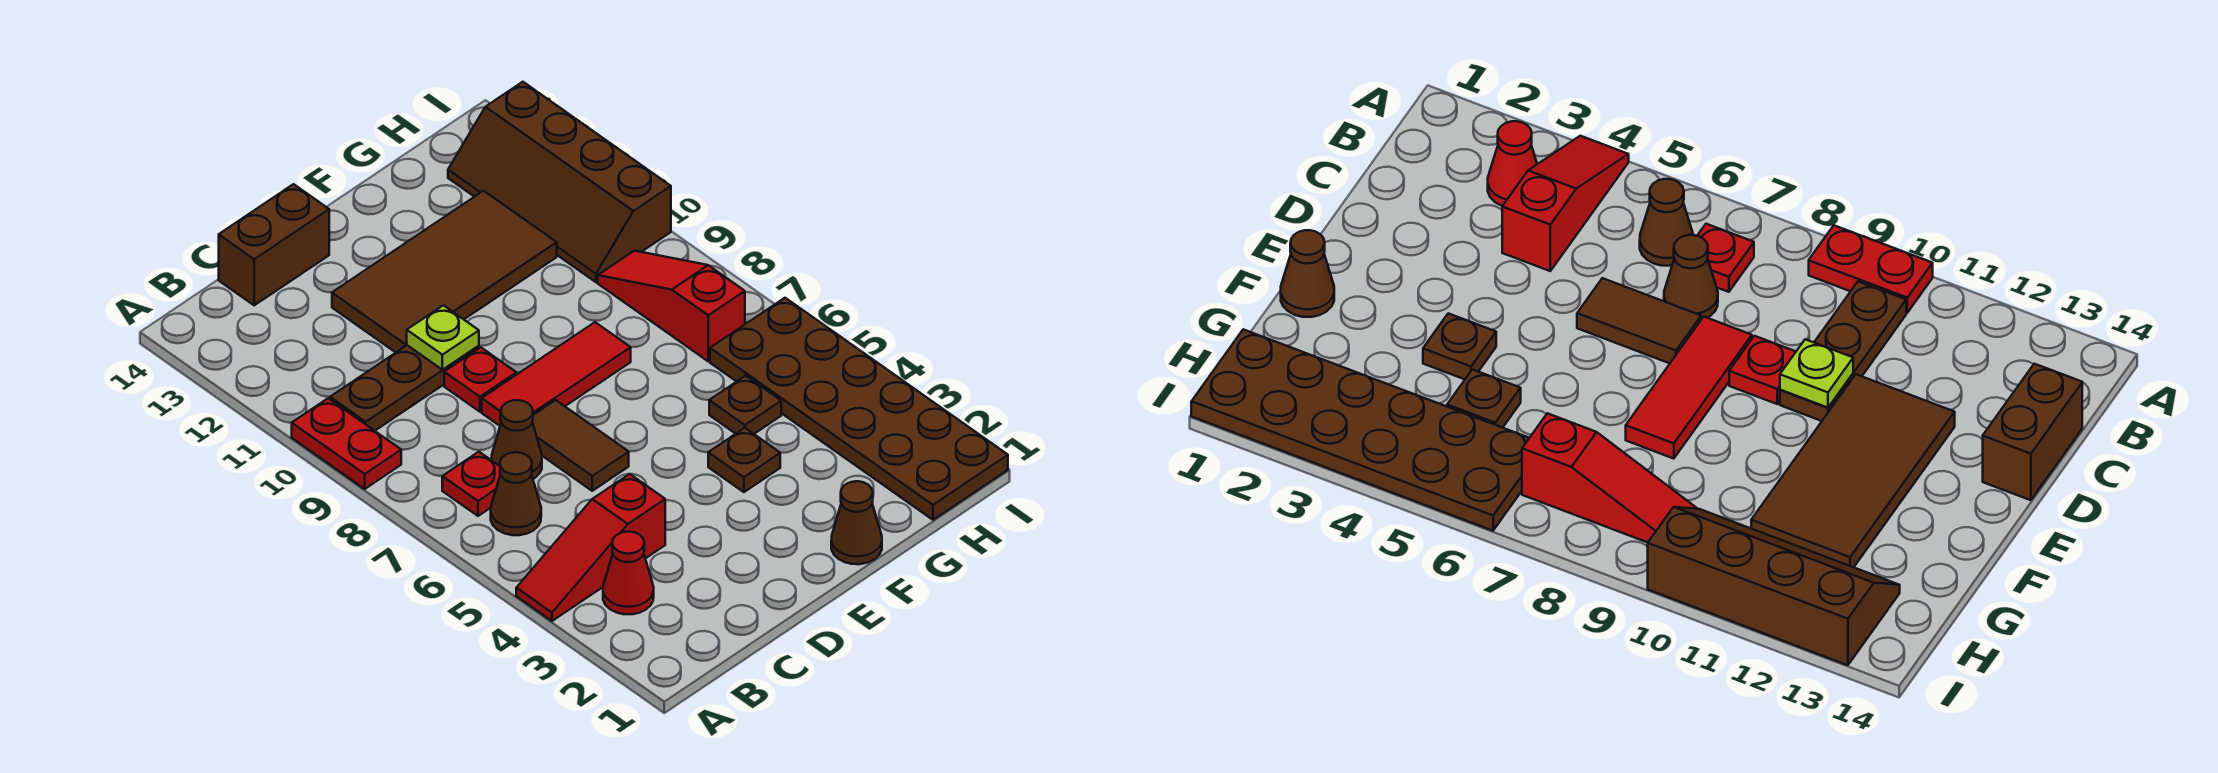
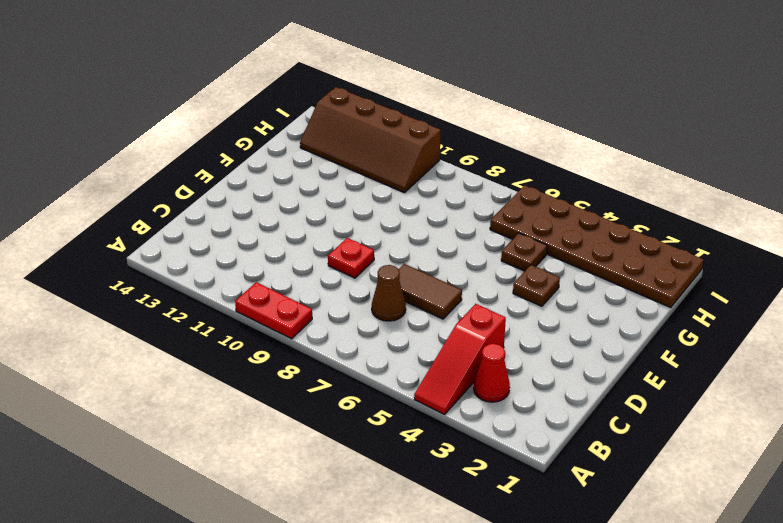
none -> brown 1x1 cone [491,452,541,535]
none -> red 1x1 plate [442,452,500,516]
none -> brown 1x3 plate [330,345,479,431]

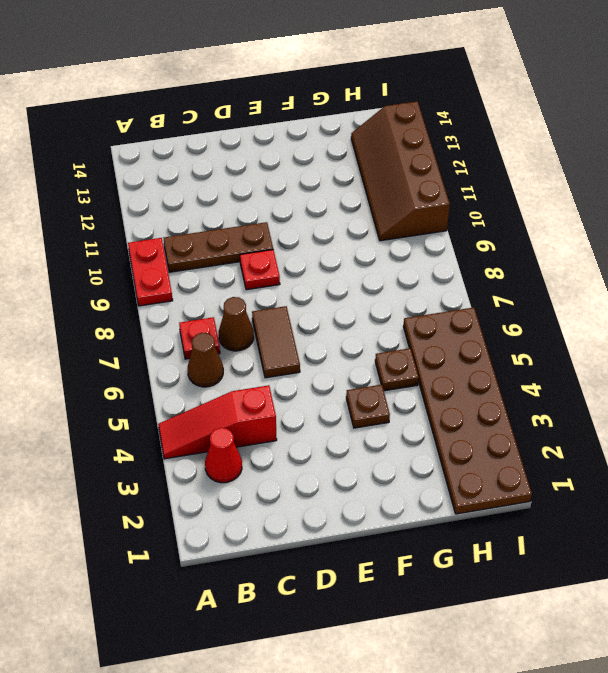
none -> brown 1x2 brick [219,184,329,305]
none -> red 1x3 tile [482,322,631,426]
none -> brown 2x4 tile [332,191,557,352]

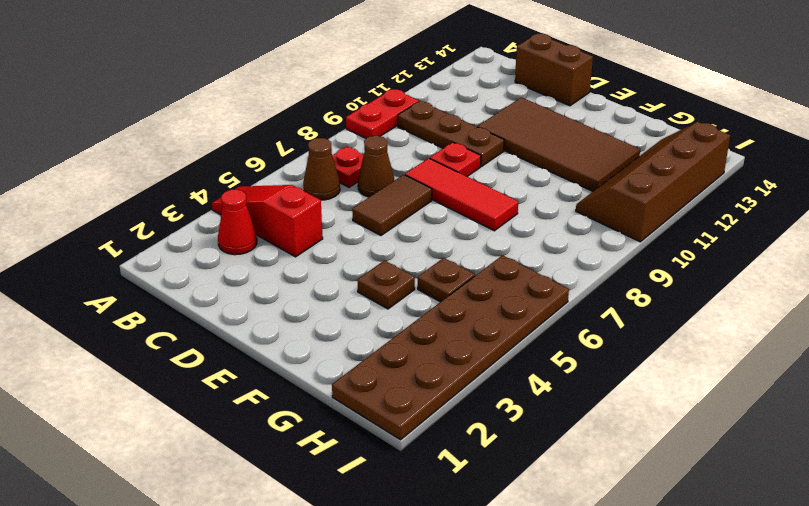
none -> brown 1x1 cone [831,481,882,564]
none -> red 1x3 slope [598,251,745,361]
none -> lime 1x1 plate [407,305,479,370]

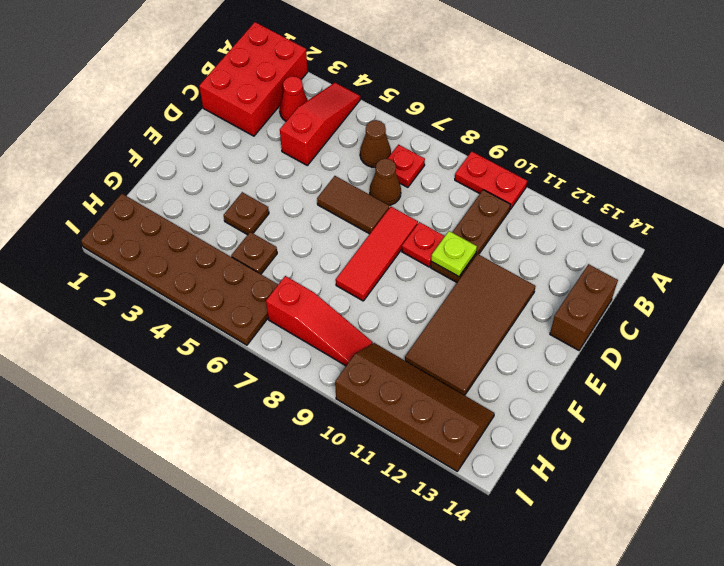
red 2x3 brick [199,22,308,136] -> none
none -> brown 1x1 cone [831,481,882,564]

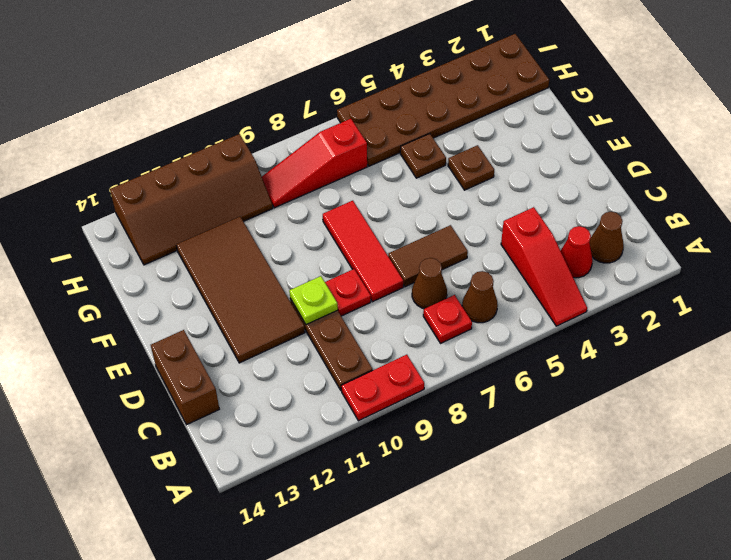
brown 1x1 cone [589,212,624,263] -> brown 1x1 cone moved to [831,481,882,564]

